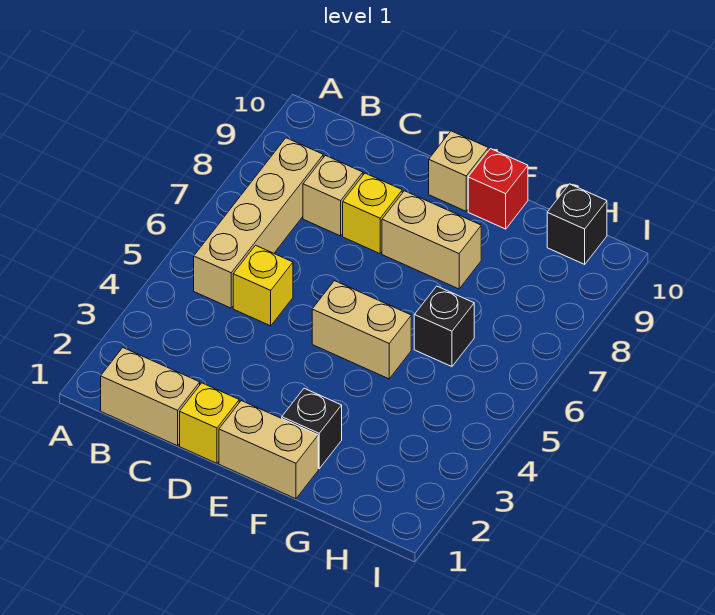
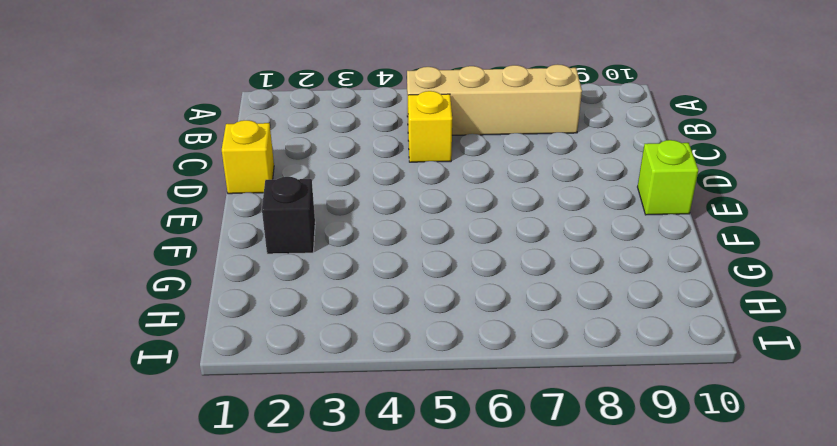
lime 1x1 brick [638,140,698,215] -> tan 1x1 brick [429,131,488,211]
none -> tan 1x2 brick [101,348,200,446]
none -> tan 1x1 brick [303,156,363,236]
none -> yellow 1x1 brick [343,173,402,254]

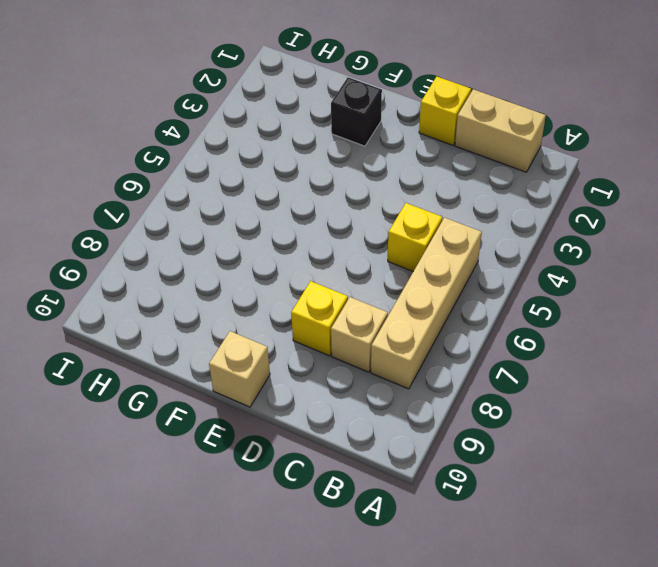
none -> tan 1x2 brick [219,401,318,499]
none -> tan 1x2 brick [312,281,411,379]
none -> tan 1x2 brick [382,191,481,289]

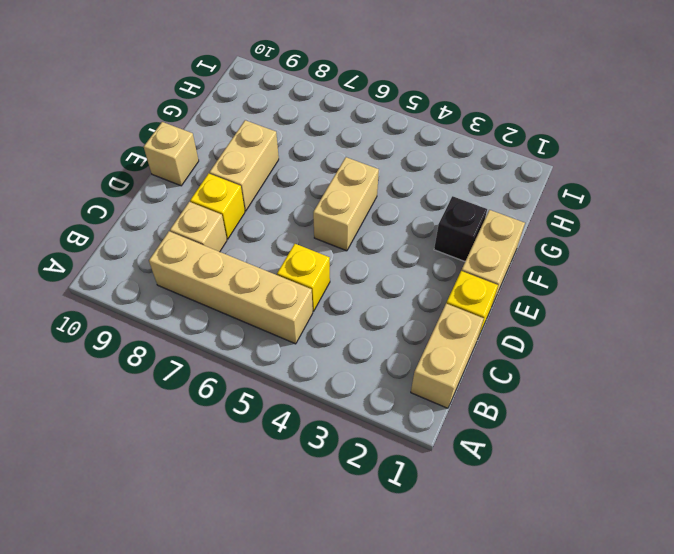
none -> red 1x1 brick [468,149,528,229]
none -> black 1x1 brick [414,286,474,367]
none -> black 1x1 brick [547,184,607,264]

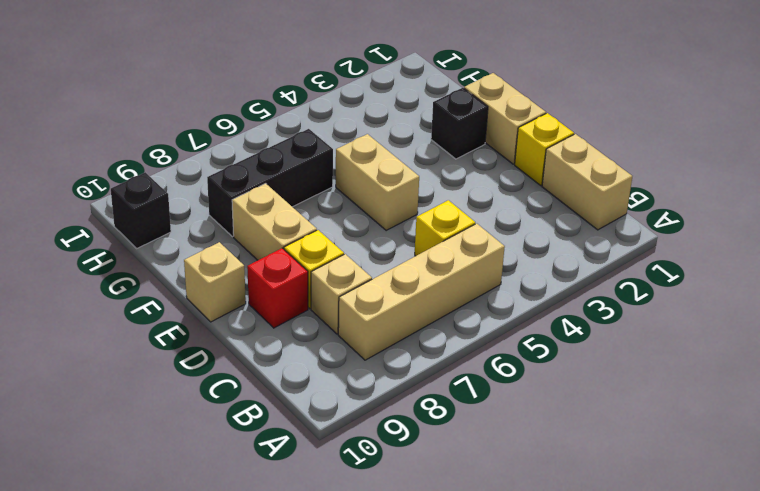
red 1x1 brick [247,248,308,328] -> red 1x1 brick moved to [468,149,528,229]
black 1x3 brick [207,129,333,237] -> black 1x1 brick [414,286,474,367]

